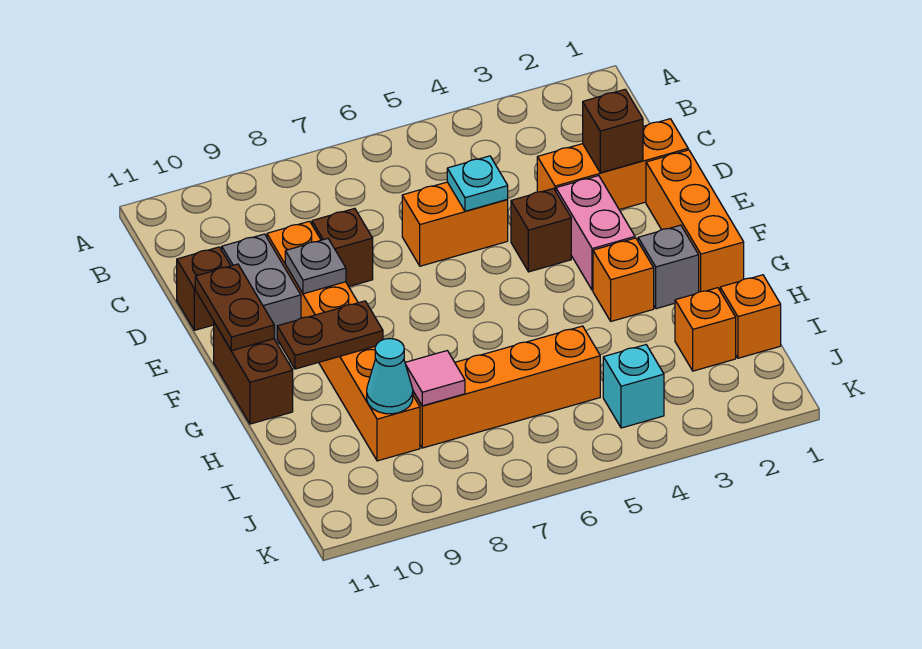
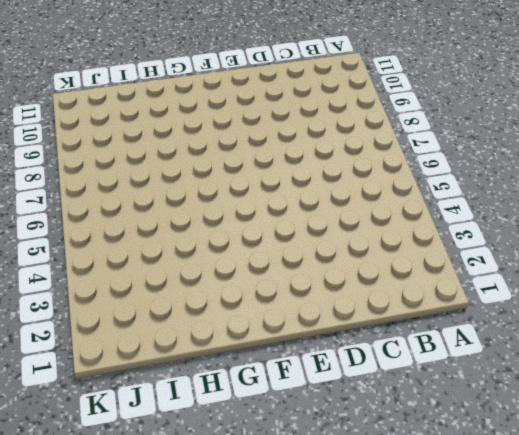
none -> orange 1x3 brick [537,119,688,210]
none -> orange 1x2 brick [402,182,508,266]
none -> brown 1x1 brick [312,208,373,286]

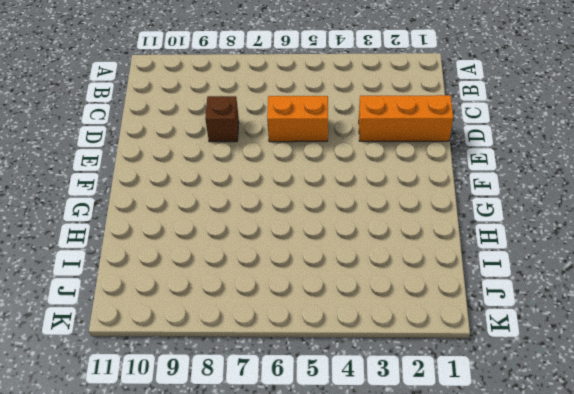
none -> orange 1x6 brick [267,221,420,461]
none -> grey 1x2 brick [222,234,301,343]
none -> brown 1x1 brick [177,247,231,330]

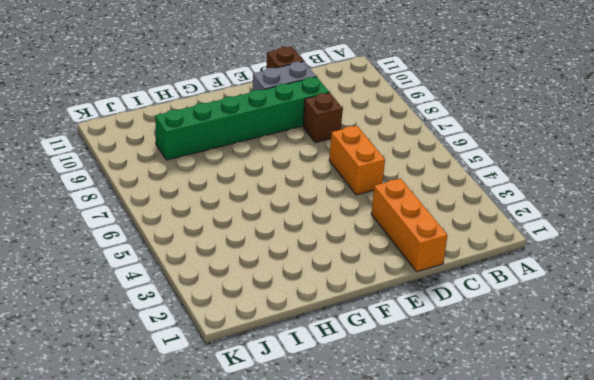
green 1x6 brick [155,77,329,160] -> orange 1x6 brick [267,221,420,461]
none -> orange 1x3 brick [646,150,744,292]
none -> pink 1x2 brick [556,176,635,290]
none -> brown 1x1 brick [511,188,571,272]

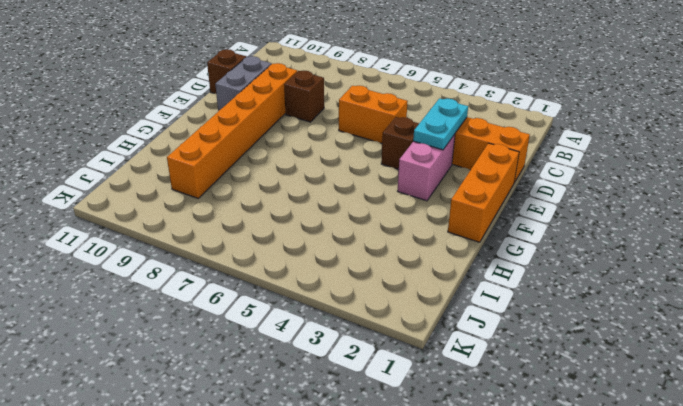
cyan 1x2 plate [413,98,468,150] -> none
none -> brown 1x2 brick [214,323,293,424]
none -> grey 1x1 brick [638,225,699,309]
none -> orange 1x1 brick [593,238,654,321]

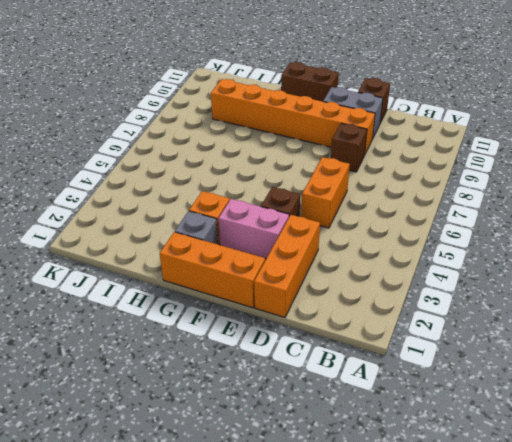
none -> orange 1x1 brick [720,275,781,358]
none -> orange 1x1 brick [675,288,736,371]
none -> orange 1x4 brick [413,326,600,448]

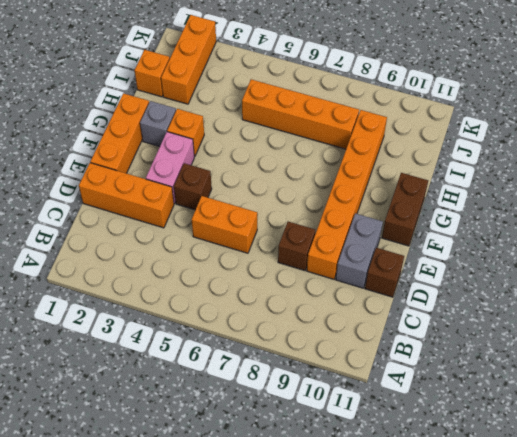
orange 1x3 brick [161,15,216,104] -> orange 1x1 brick [675,288,736,371]
none -> cyan 1x1 brick [603,345,664,428]
none -> brown 1x1 brick [583,90,643,173]
none -> cyan 1x1 plate [447,156,508,211]

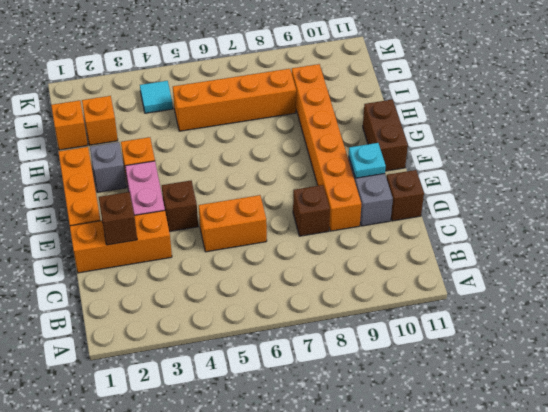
cyan 1x1 plate [349,143,386,178] -> cyan 1x1 plate moved to [447,156,508,211]
cyan 1x1 tile [140,81,173,113] -> cyan 1x1 brick [603,345,664,428]
none -> grey 1x1 plate [285,239,346,294]
none -> brown 1x2 plate [195,264,274,351]
none -> brown 1x2 plate [277,301,383,369]

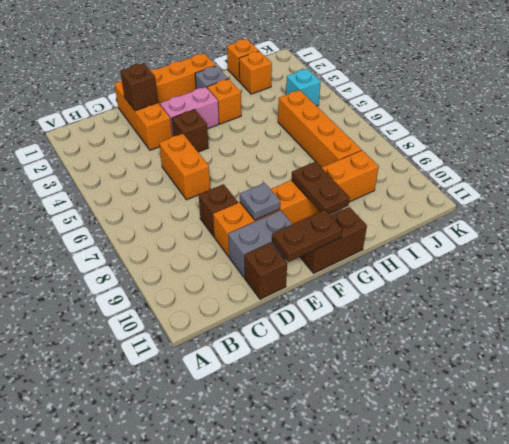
none -> cyan 1x1 plate [447,156,508,211]
none -> pink 1x1 tile [405,351,465,406]
none -> cyan 1x1 cone [367,339,413,414]

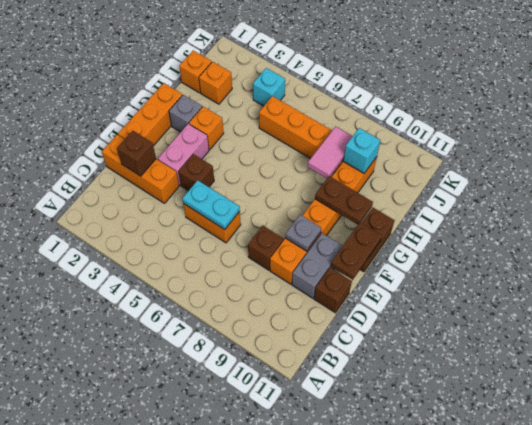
cyan 1x2 plate [183,180,240,229] -> cyan 1x1 plate [447,156,508,211]
pink 1x2 tile [308,127,353,178] -> pink 1x1 tile [405,351,465,406]
cyan 1x1 brick [343,128,380,173] -> cyan 1x1 cone [367,339,413,414]

